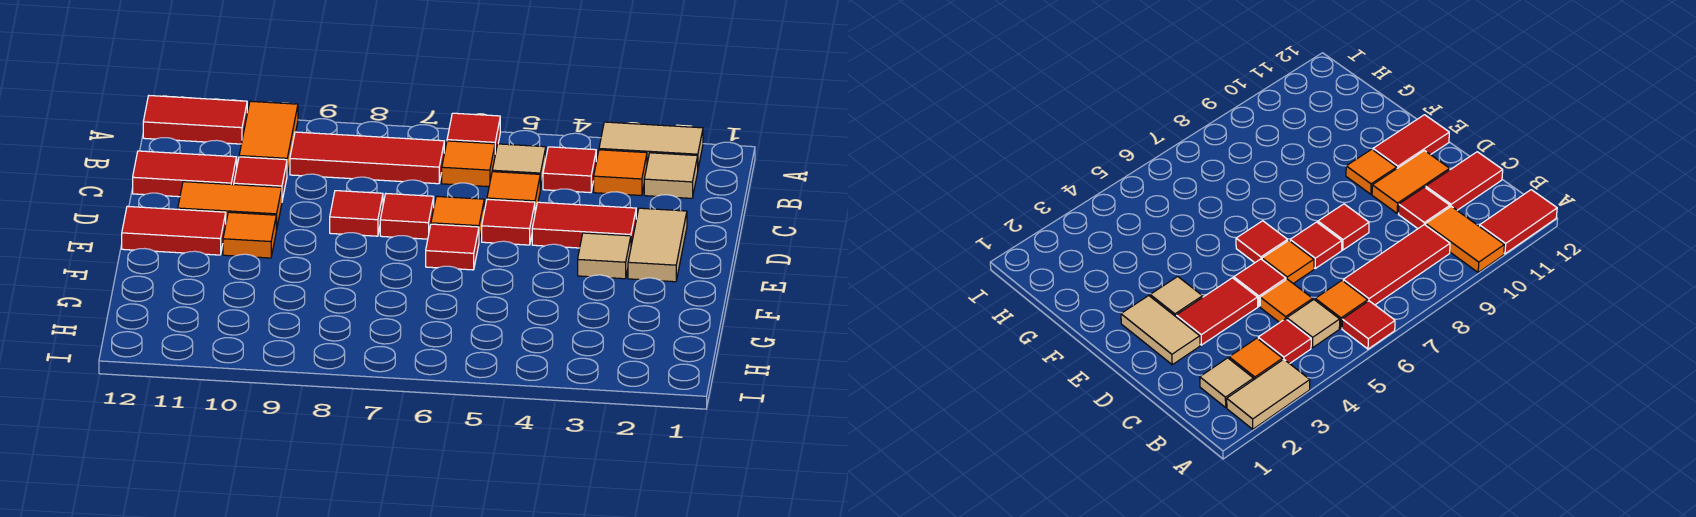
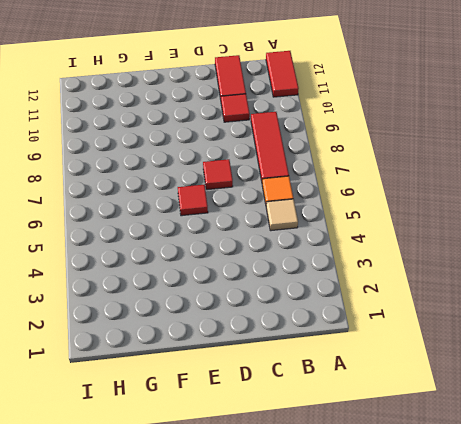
none -> tan 1x2 tile [599,122,703,168]
none -> red 1x1 tile [447,113,500,154]
none -> orange 1x2 tile [239,101,298,174]

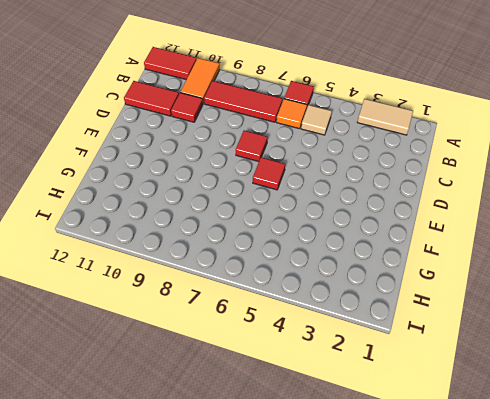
none -> tan 1x1 tile [644,153,698,198]
none -> orange 1x1 tile [594,150,647,196]
none -> red 1x1 tile [543,147,596,193]

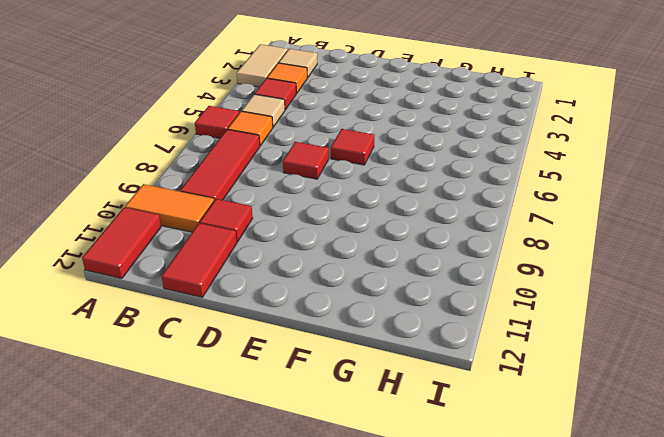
none -> orange 1x1 tile [487,172,540,212]
none -> tan 1x2 tile [628,208,687,282]
none -> red 1x2 tile [532,202,636,248]

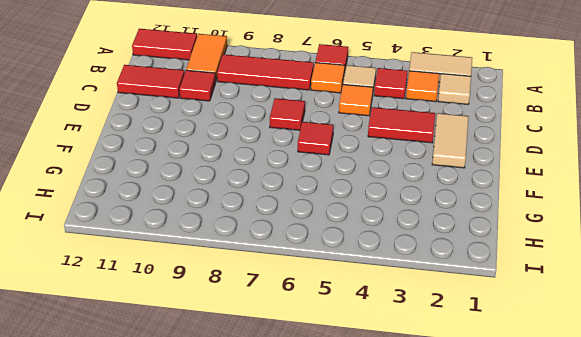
none -> red 1x1 tile [482,199,535,245]
none -> orange 1x1 tile [431,196,484,240]
none -> red 1x1 tile [330,191,383,236]

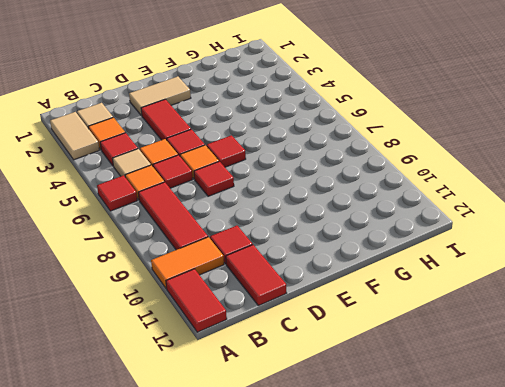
red 1x1 tile [153,155,193,188] -> red 1x1 tile moved to [330,191,383,236]
none -> orange 1x2 tile [178,182,282,230]
none -> tan 1x1 tile [578,233,631,279]
none -> orange 1x1 tile [223,212,276,258]

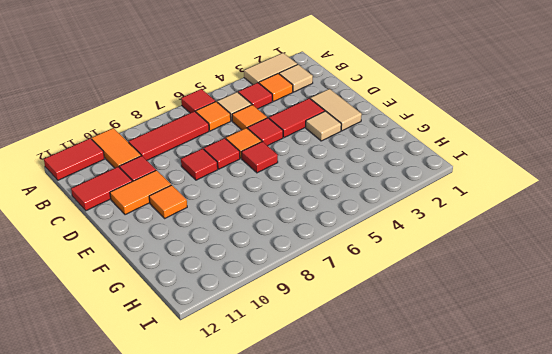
none -> red 1x2 tile [122,206,226,255]

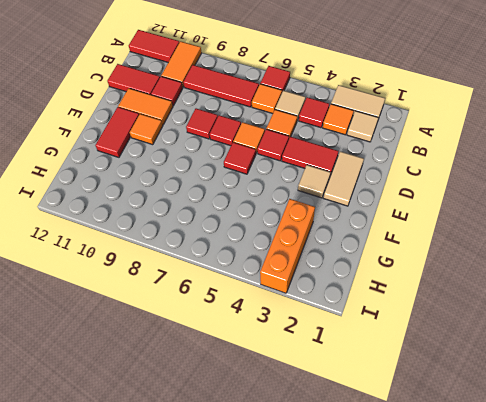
red 1x2 tile [95,107,139,157] -> red 1x2 tile turned to [122,206,226,255]
orange 1x3 brick [260,199,315,293] -> none

